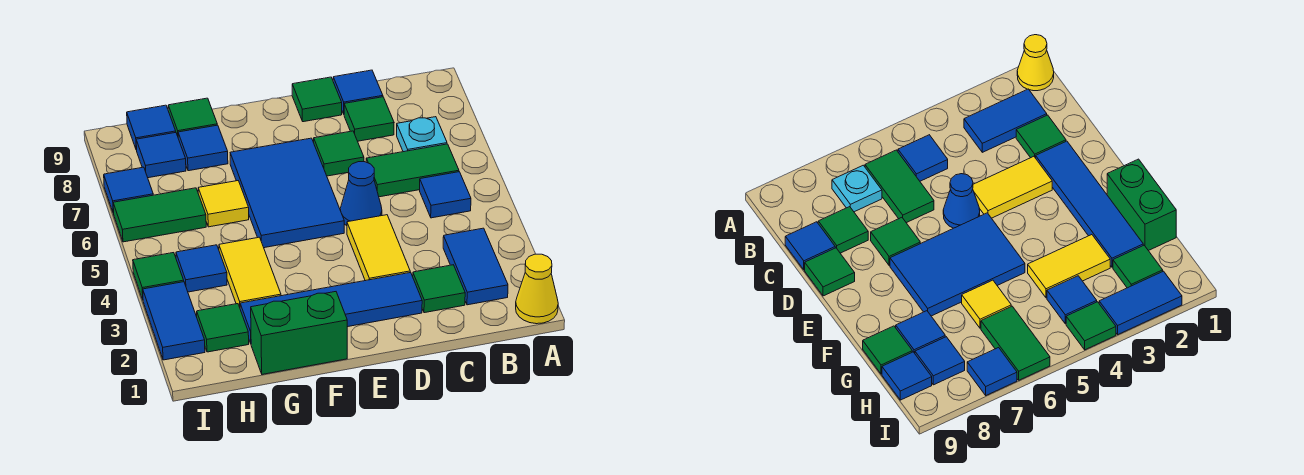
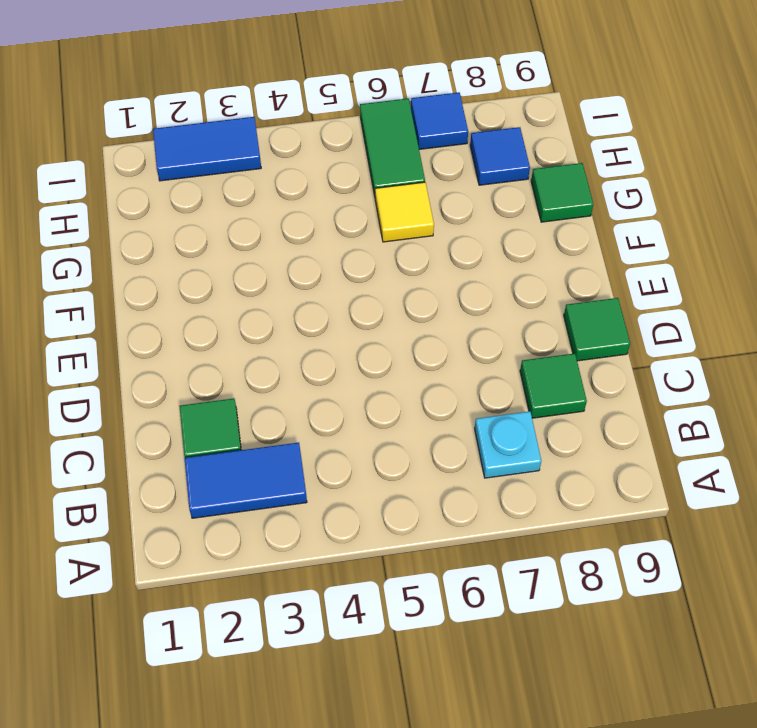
none -> yellow 1x1 cone [516,254,558,324]
none -> blue 1x1 tile [420,172,471,218]
none -> green 1x2 tile [366,144,459,197]

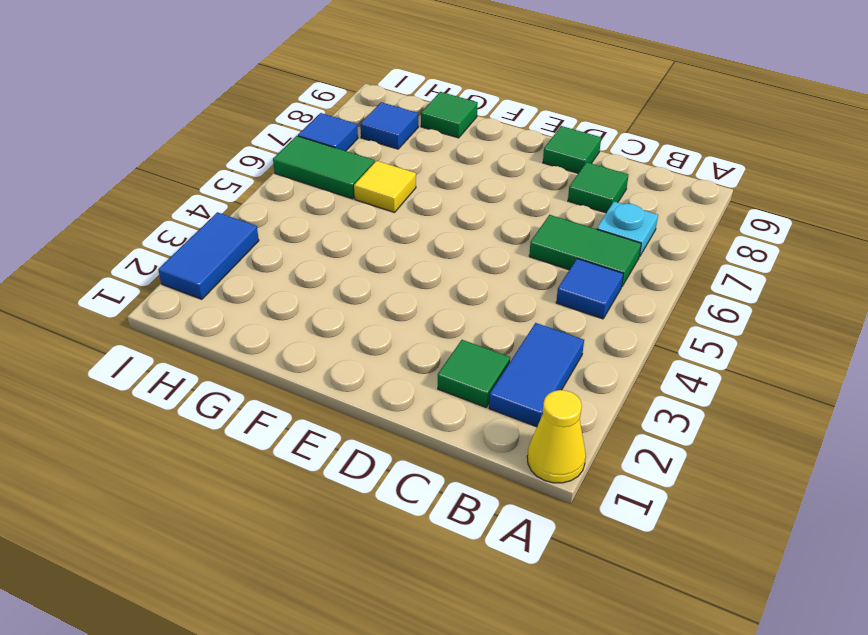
none -> blue 1x1 tile [333,70,383,114]
none -> blue 1x4 tile [240,272,422,343]
none -> yellow 1x2 tile [347,215,410,281]

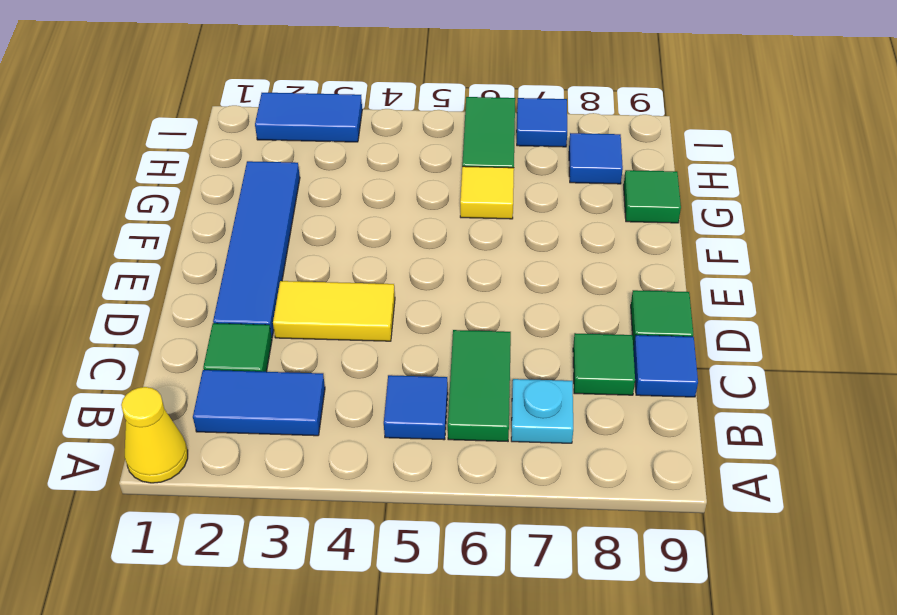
none -> blue 1x1 cone [340,162,382,226]
none -> green 1x1 tile [314,131,364,176]
none -> blue 2x3 tile [230,138,344,248]

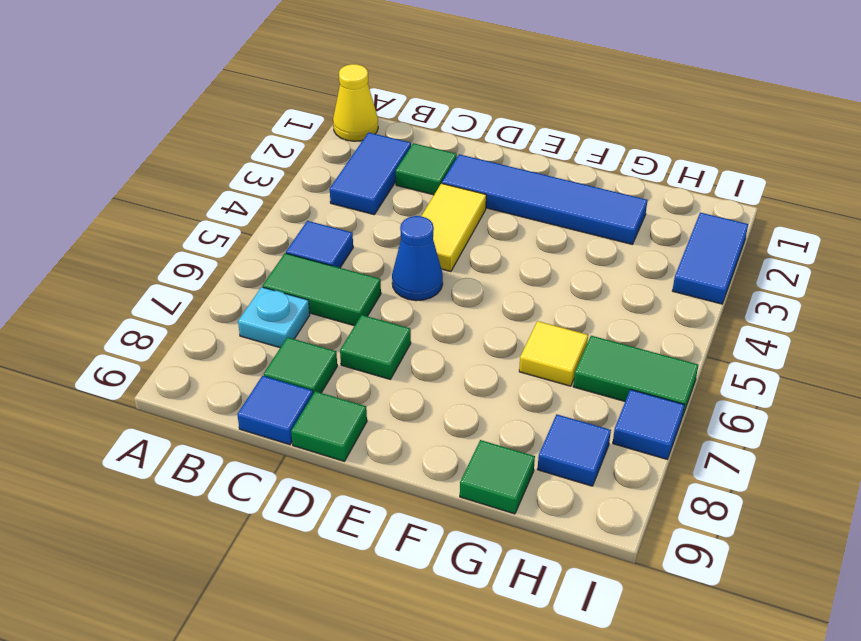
none -> blue 2x3 tile [230,138,344,248]
none -> green 1x2 brick [251,292,347,374]
none -> yellow 1x2 tile [219,237,281,307]

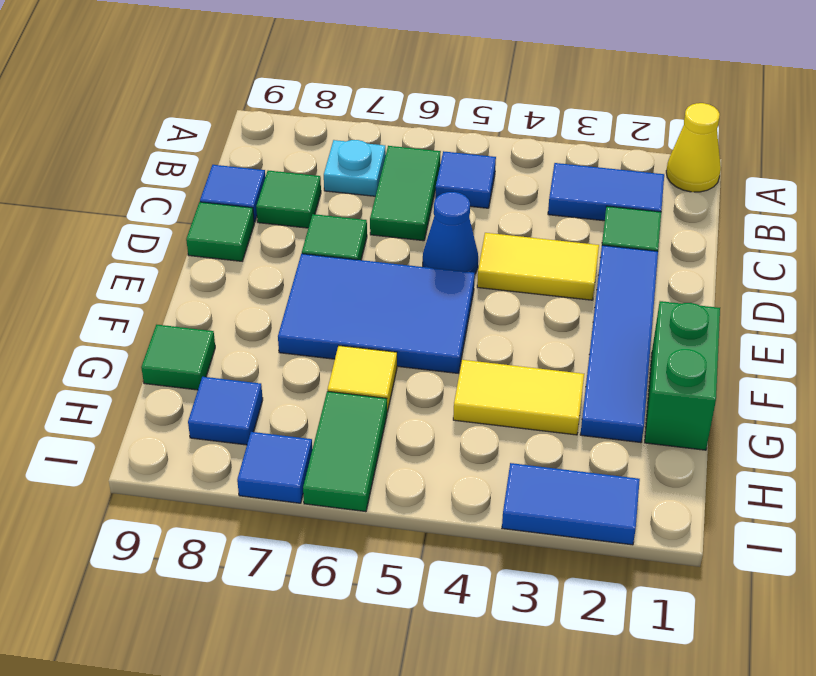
none -> blue 1x1 tile [178,125,228,171]
none -> green 1x1 tile [197,304,249,352]
none -> blue 1x1 tile [176,245,227,292]

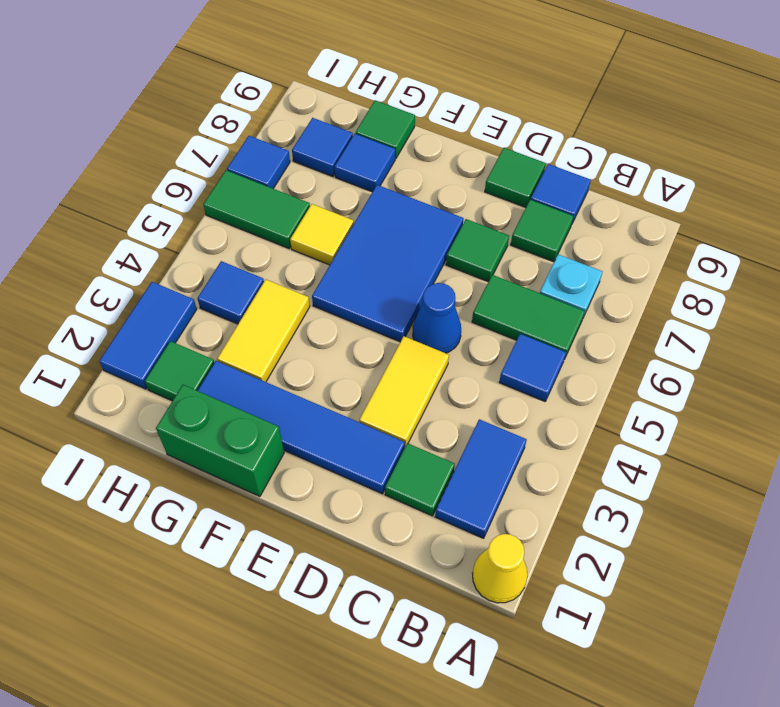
none -> blue 1x1 tile [127,105,176,150]
none -> green 1x1 tile [133,253,184,299]

